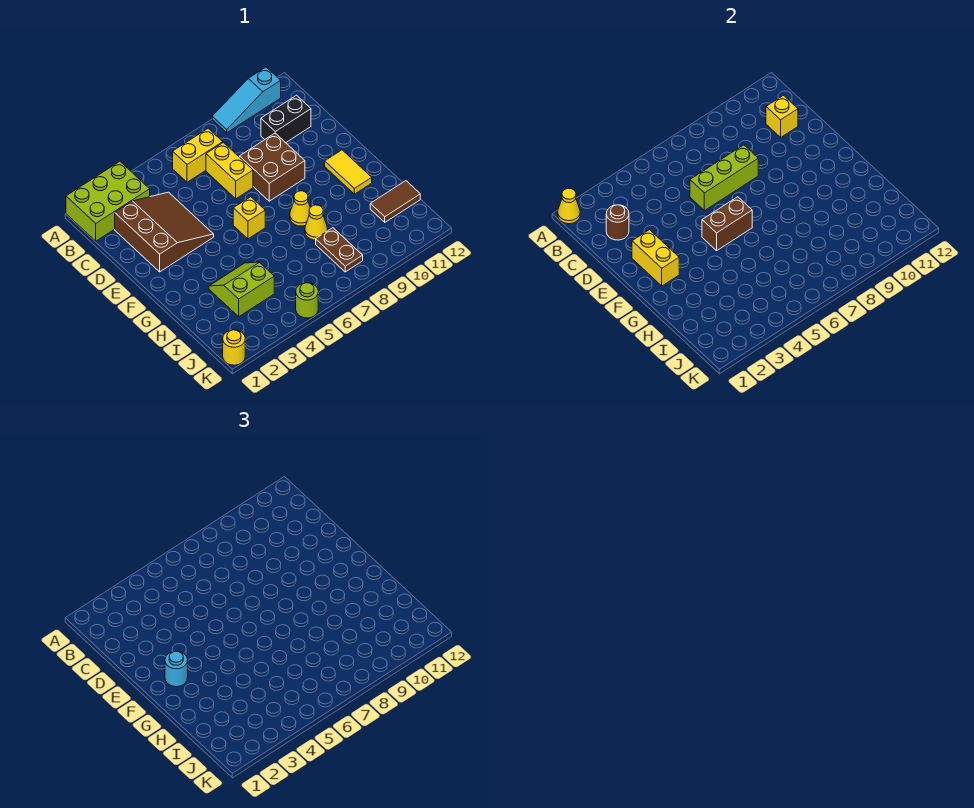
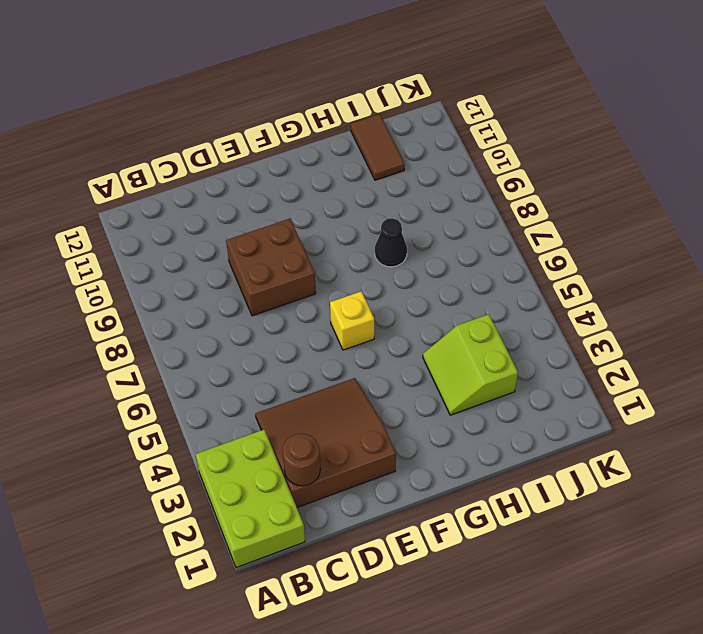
black 1x1 cone [374,218,407,267] -> yellow 1x1 cone [305,205,328,240]
none -> cyan 1x3 slope [212,67,281,133]
none -> yellow 1x2 brick [173,128,223,182]
none -> yellow 1x2 brick [206,143,253,199]

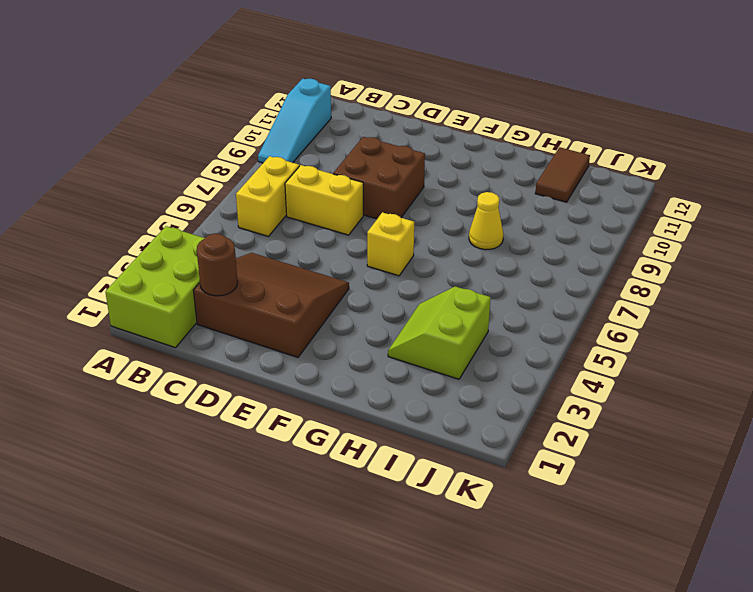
none -> black 1x2 brick [261,95,311,143]
none -> yellow 1x2 tile [325,150,372,194]
none -> yellow 1x1 cone [290,191,310,226]

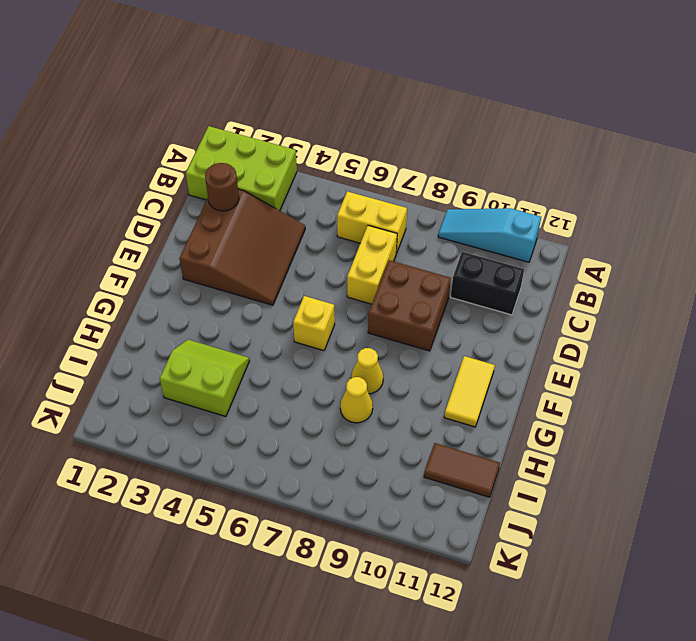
none -> brown 1x2 plate [316,228,363,272]
none -> yellow 1x1 round brick [223,330,245,365]
none -> lime 1x1 round brick [296,283,318,318]

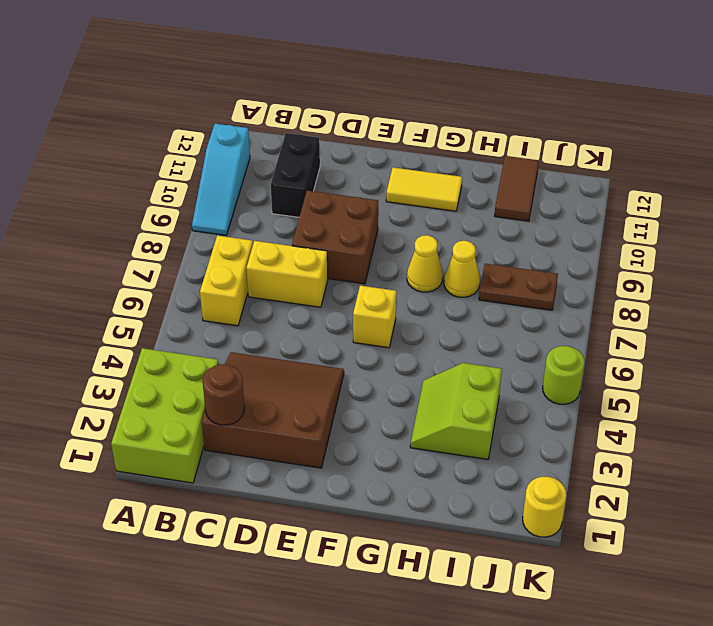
none -> yellow 1x1 cone [558,188,580,224]
none -> yellow 1x1 brick [766,95,798,137]
none -> lime 1x3 brick [690,145,758,211]

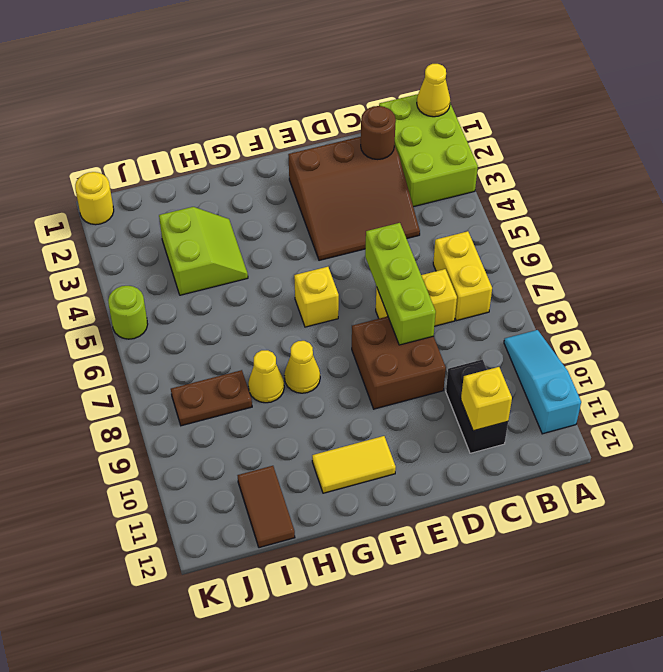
none -> yellow 1x2 brick [632,230,679,286]
none -> brown 1x2 brick [702,197,752,250]
none -> cyan 1x1 round brick [165,651,188,687]

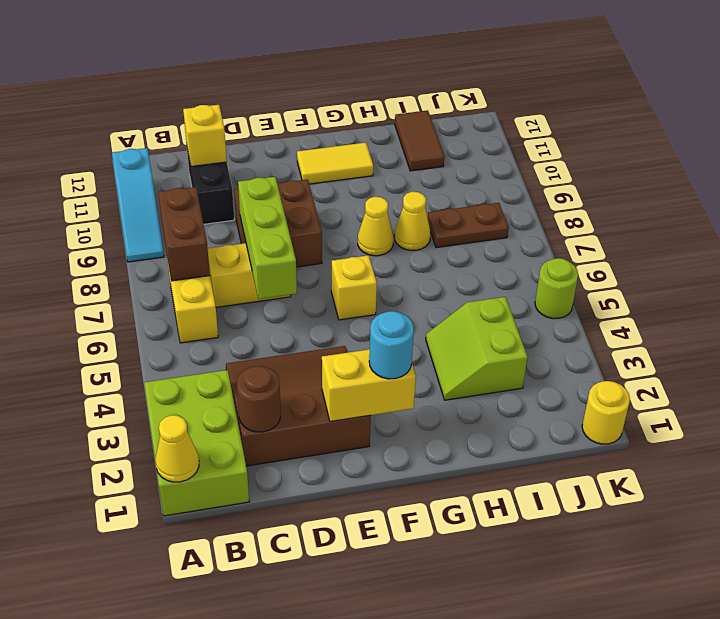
brown 1x2 brick [158,187,210,281] -> brown 1x2 brick moved to [702,197,752,250]

